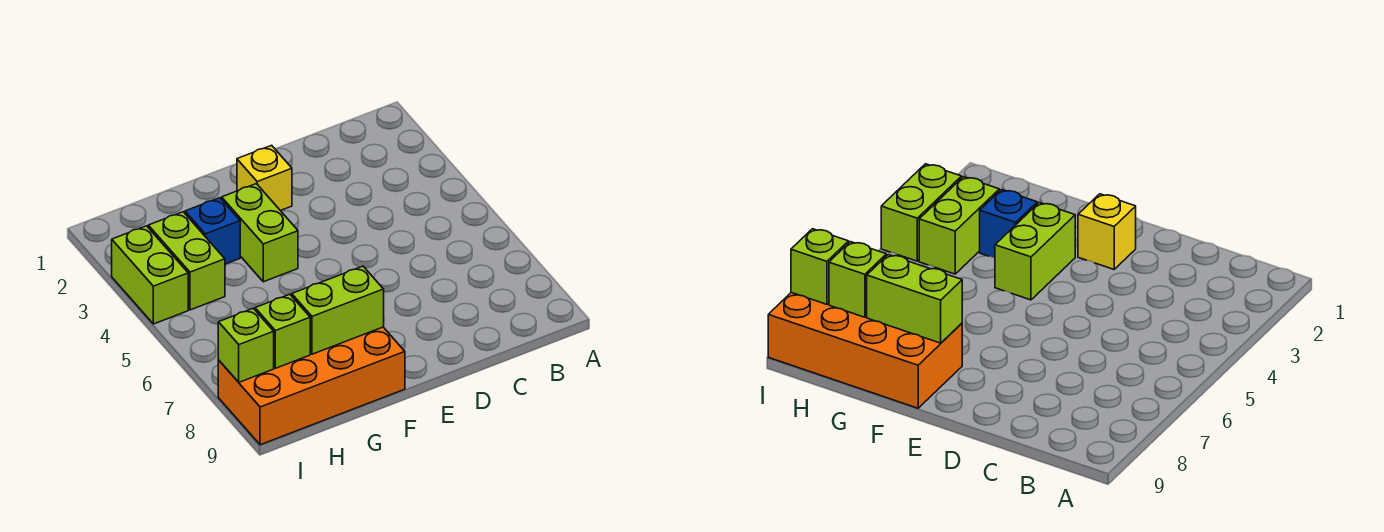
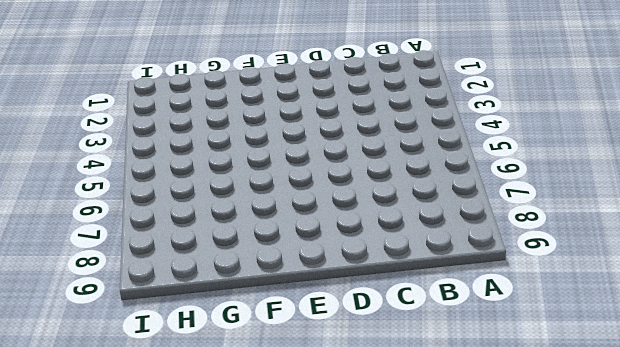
none -> yellow 1x1 brick [237,145,292,211]
none -> lime 1x2 brick [222,184,298,282]

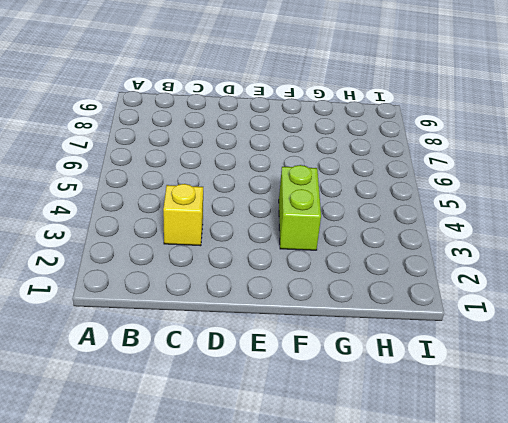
yellow 1x1 brick [163,184,203,246] -> yellow 1x1 brick moved to [237,145,292,211]
none -> orange 2x4 brick [218,327,405,445]
none -> blue 1x1 brick [185,198,240,264]

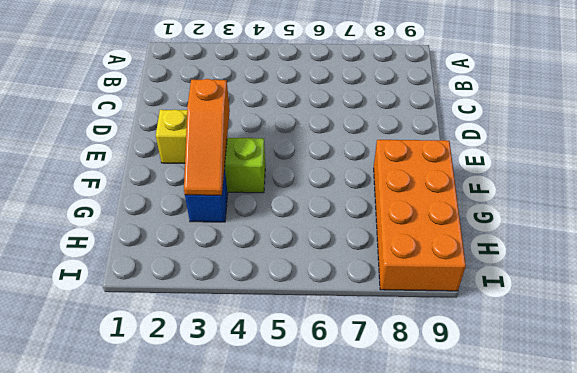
orange 1x3 slope [184,79,230,195] -> none
none -> lime 1x2 brick [148,212,225,310]
none -> lime 1x2 brick [112,226,188,324]

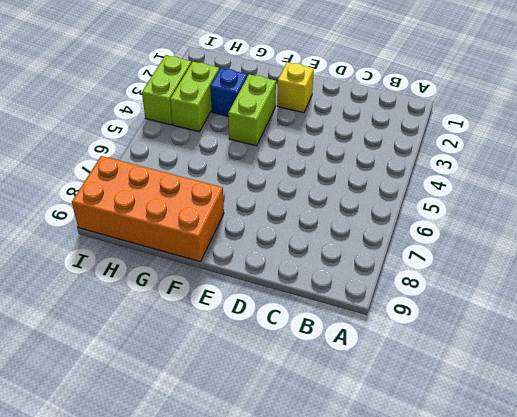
none -> lime 1x2 brick [292,266,384,354]
none -> lime 1x1 brick [255,294,310,368]

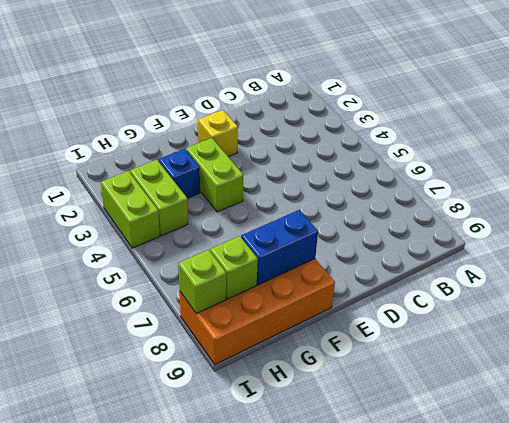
blue 1x2 brick [241,210,318,285] -> lime 1x2 brick [292,266,384,354]

